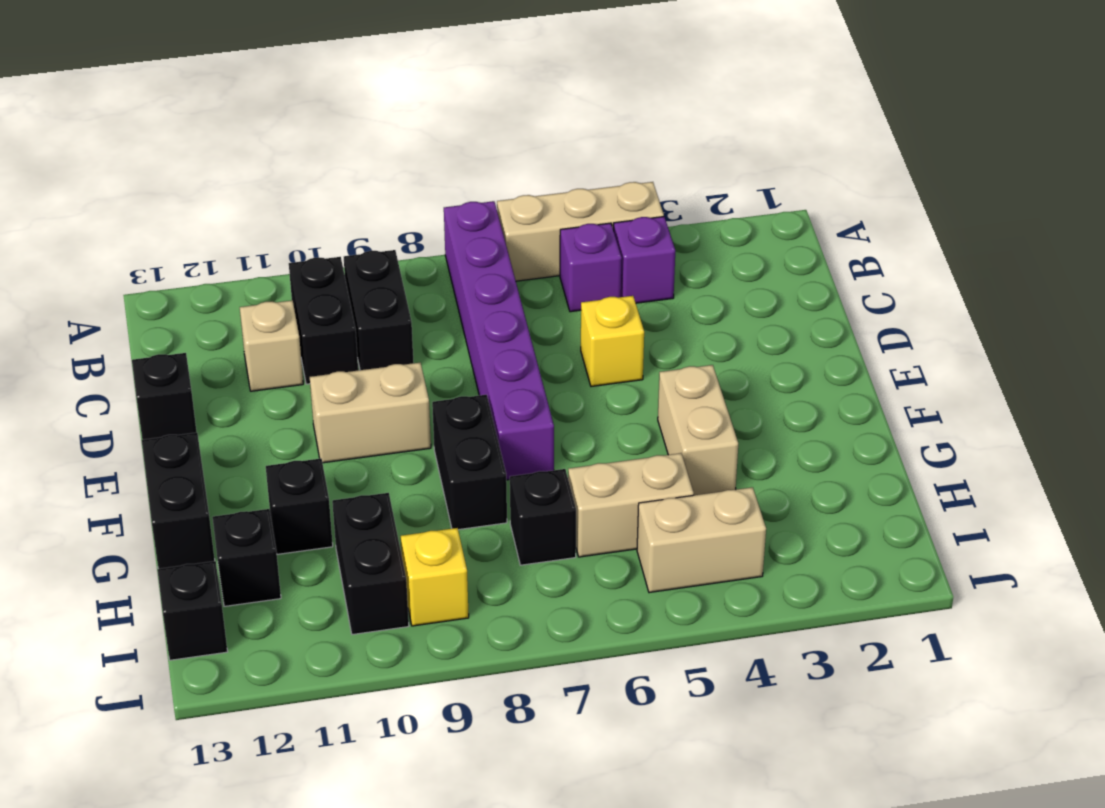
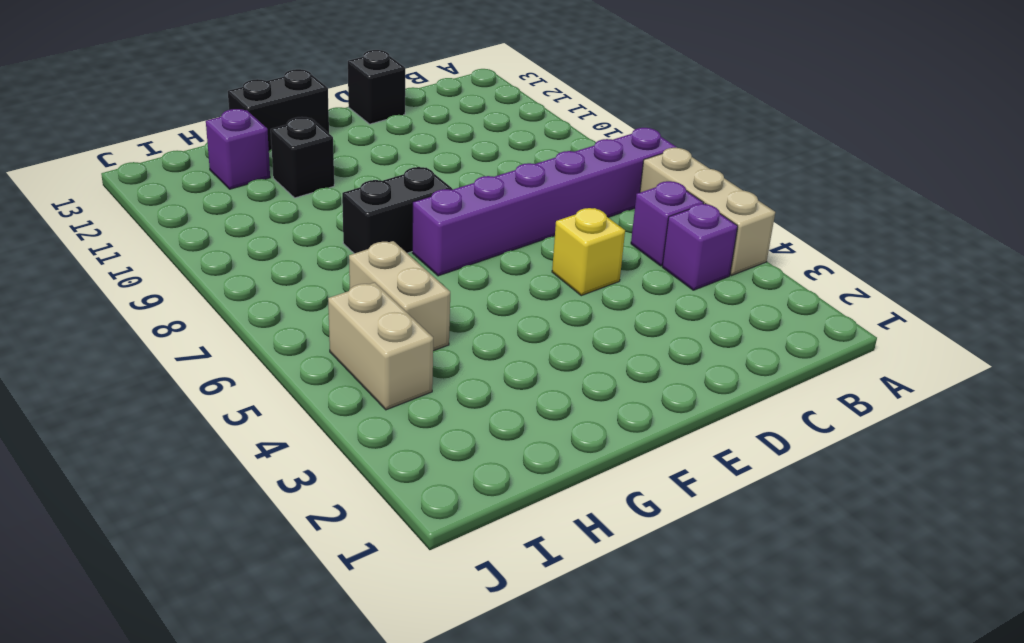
purple 1x1 brick [206,109,270,189] -> black 1x1 brick [212,509,281,606]
none -> black 1x2 brick [344,250,414,370]
none -> black 1x2 brick [289,257,358,384]
none -> tan 1x1 brick [240,301,303,391]

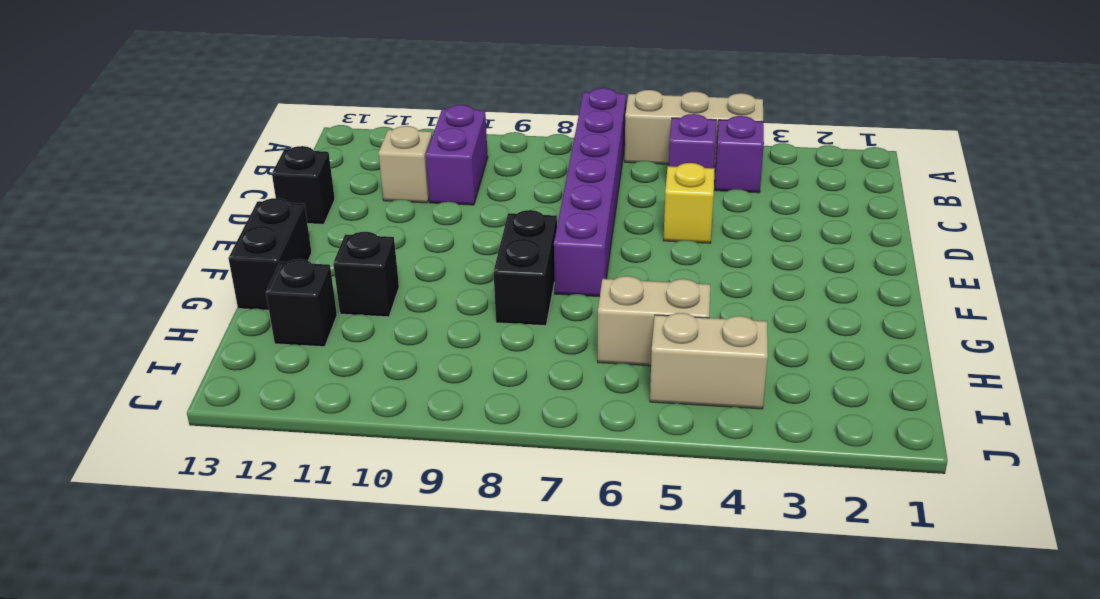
purple 1x2 brick [426,105,488,205] -> black 1x2 brick [289,257,358,384]
none -> black 1x2 brick [344,250,414,370]
none -> tan 1x2 brick [310,363,431,463]
none -> tan 1x2 brick [658,365,738,495]

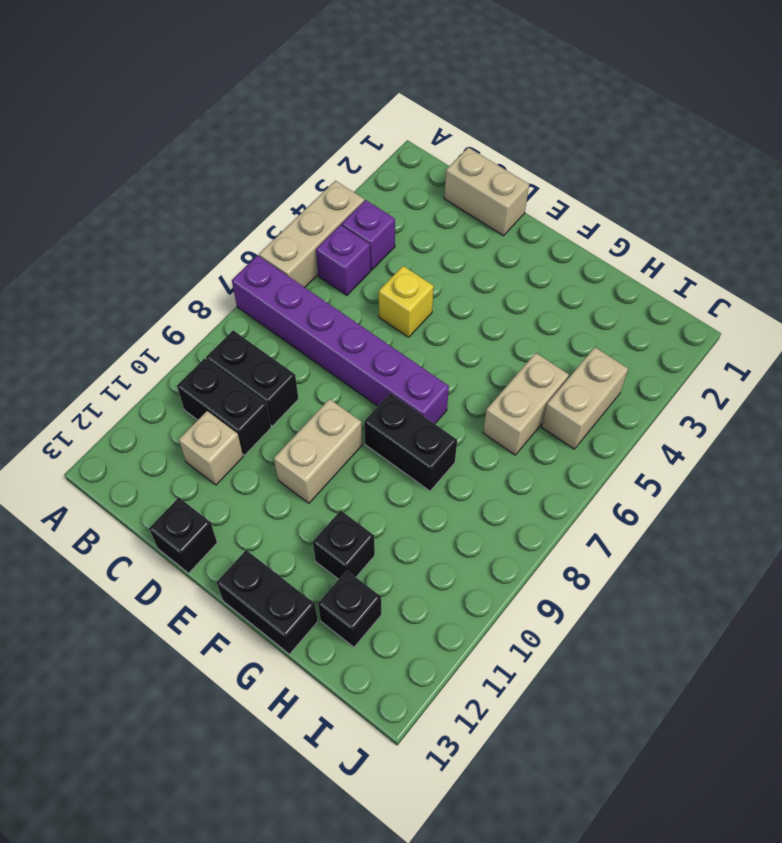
tan 1x2 brick [444,147,529,236] -> tan 1x2 brick moved to [658,365,738,495]
none -> black 1x1 brick [510,469,576,565]
none -> black 1x2 brick [332,493,409,635]
none -> yellow 1x1 brick [401,528,469,626]

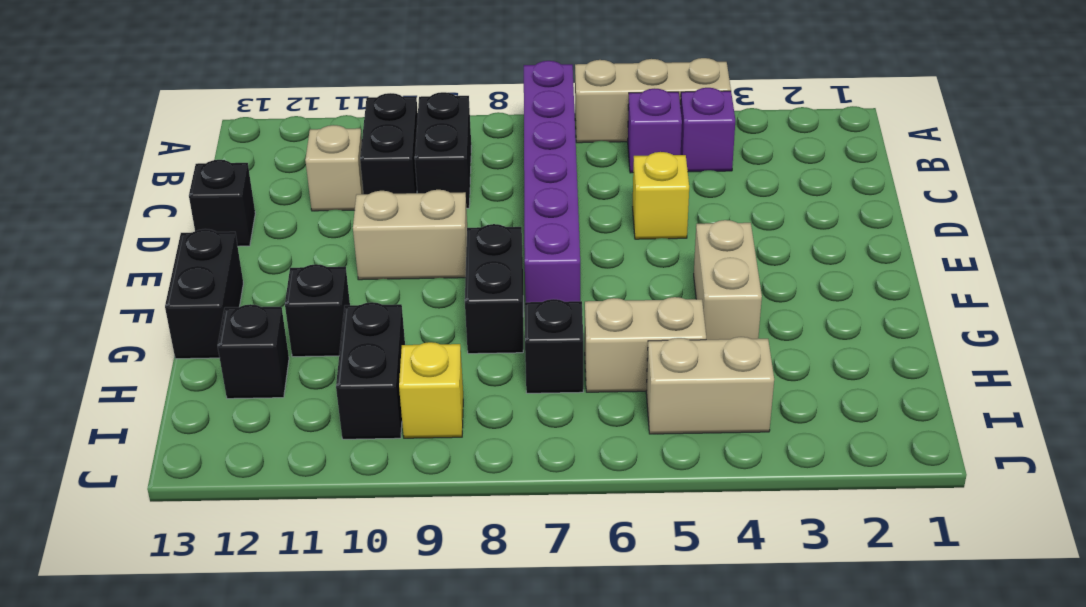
none -> black 1x1 brick [157,561,228,660]

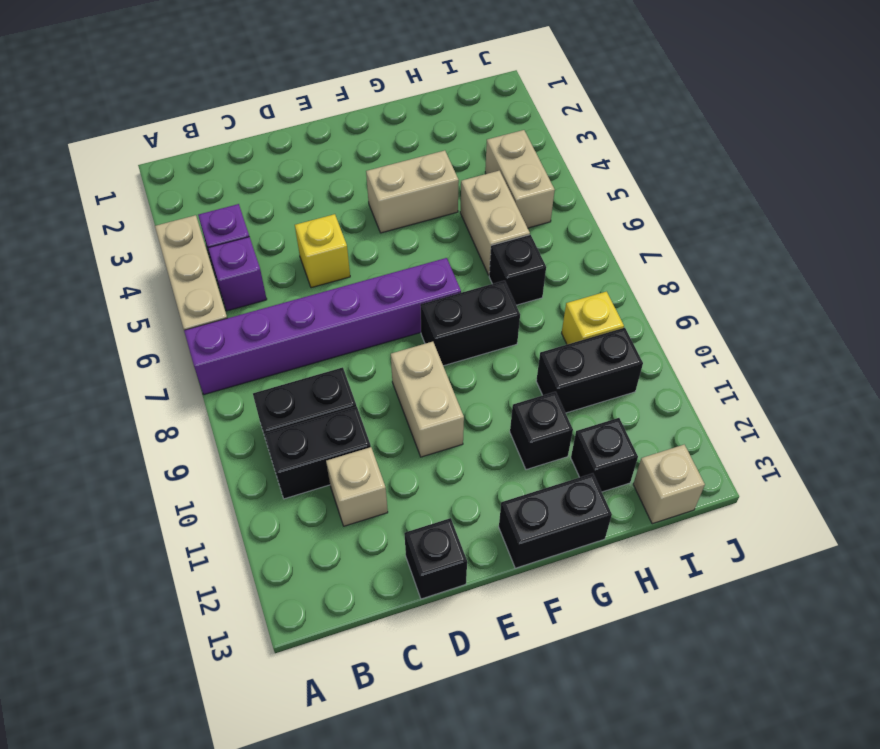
tan 1x1 brick [633,445,705,524] -> black 1x1 brick [157,561,228,660]

